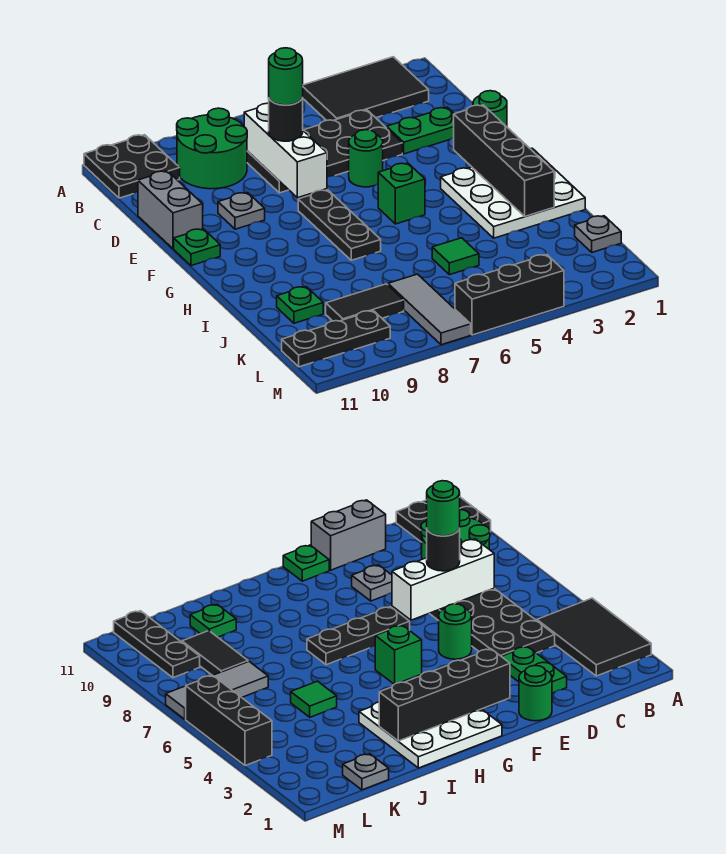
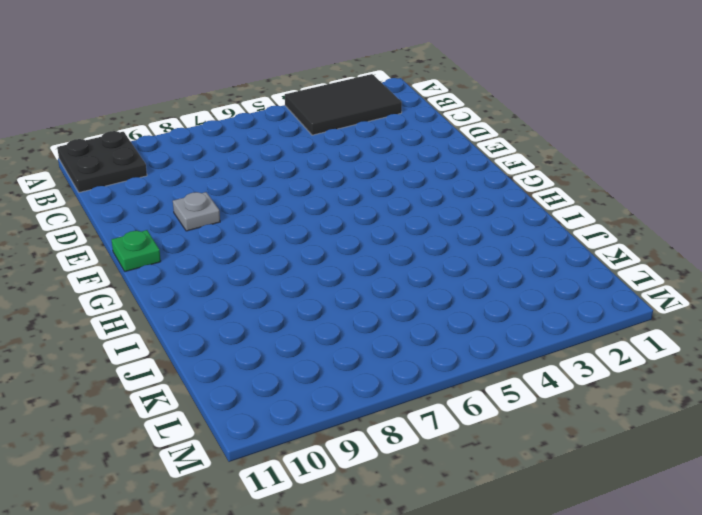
none -> green 2x2 round brick [177,108,247,189]
none -> black 2x4 plate [247,110,402,193]
none -> green 1x2 plate [387,107,454,154]

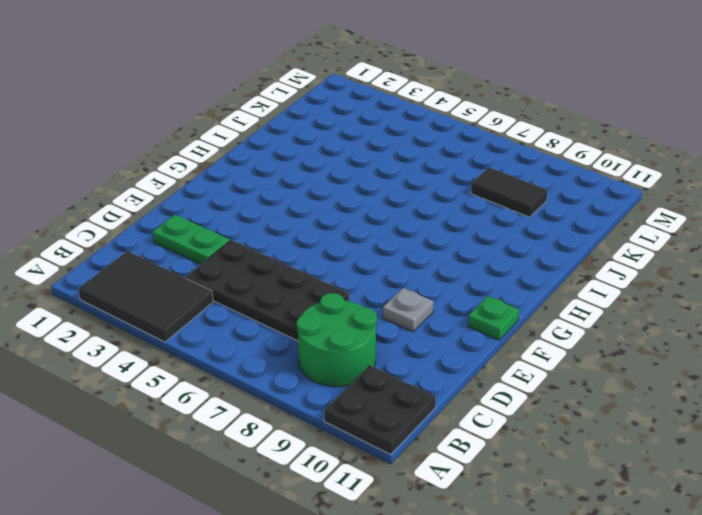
none -> grey 1x2 brick [138,171,203,249]
none -> green 1x1 round brick [473,91,507,127]
none -> green 1x1 round brick [349,130,383,187]

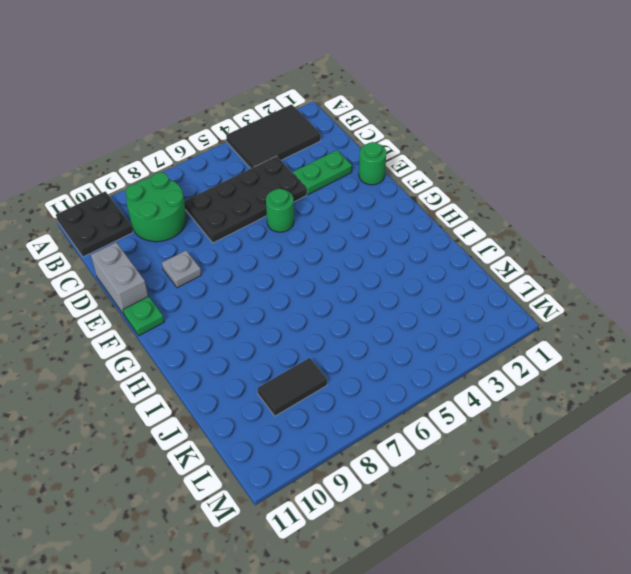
none -> black 1x3 plate [298,190,381,260]
none -> white 3x3 plate [441,148,585,238]
none -> green 1x1 brick [378,163,425,224]

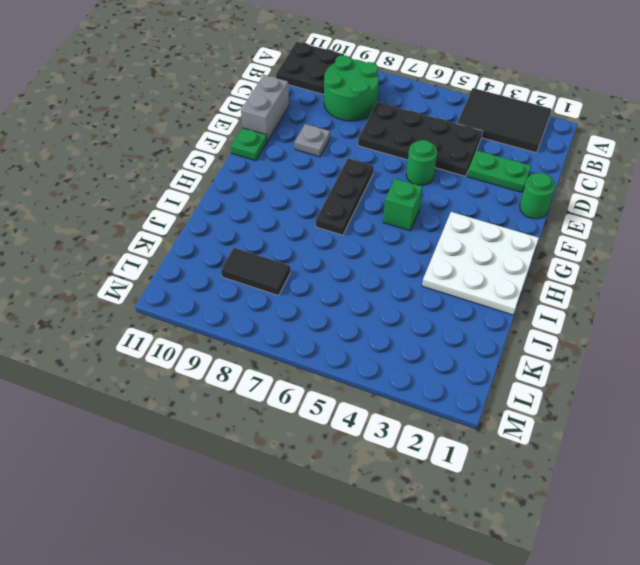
none -> green 1x1 tile [432,238,479,275]
none -> green 1x1 plate [277,287,323,323]
none -> grey 1x1 plate [575,216,621,252]

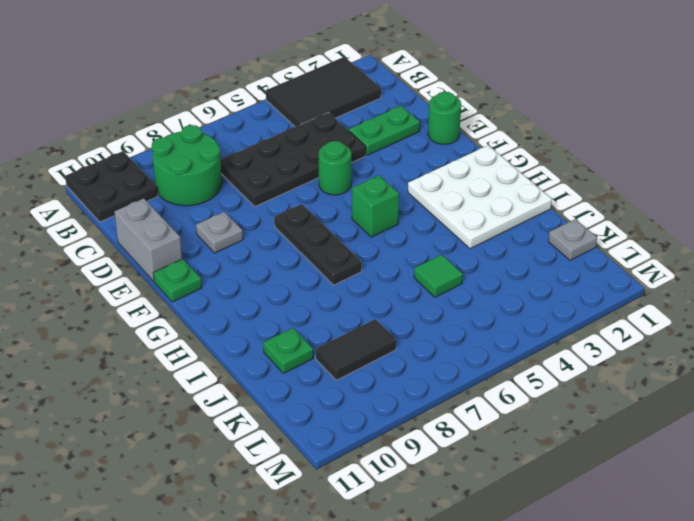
none -> grey 1x3 tile [388,274,471,345]
none -> black 1x3 plate [282,311,390,367]
none -> black 1x3 brick [455,254,564,335]

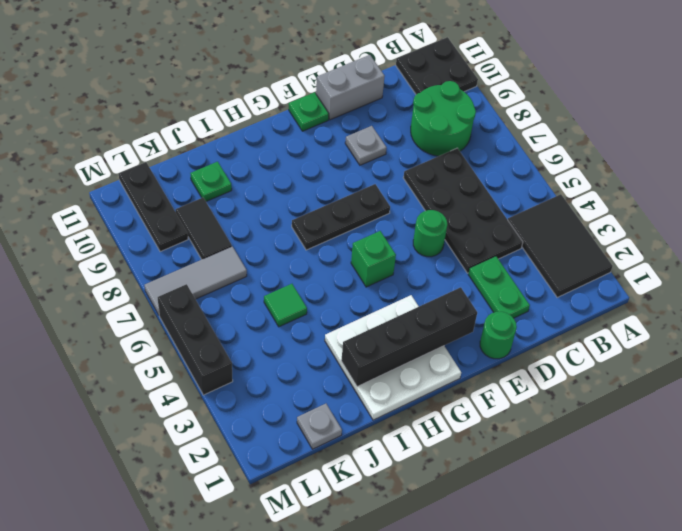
none -> white 1x3 brick [244,103,327,198]
none -> black 1x1 round brick [269,98,303,141]
none -> green 1x1 round brick [269,48,303,105]

